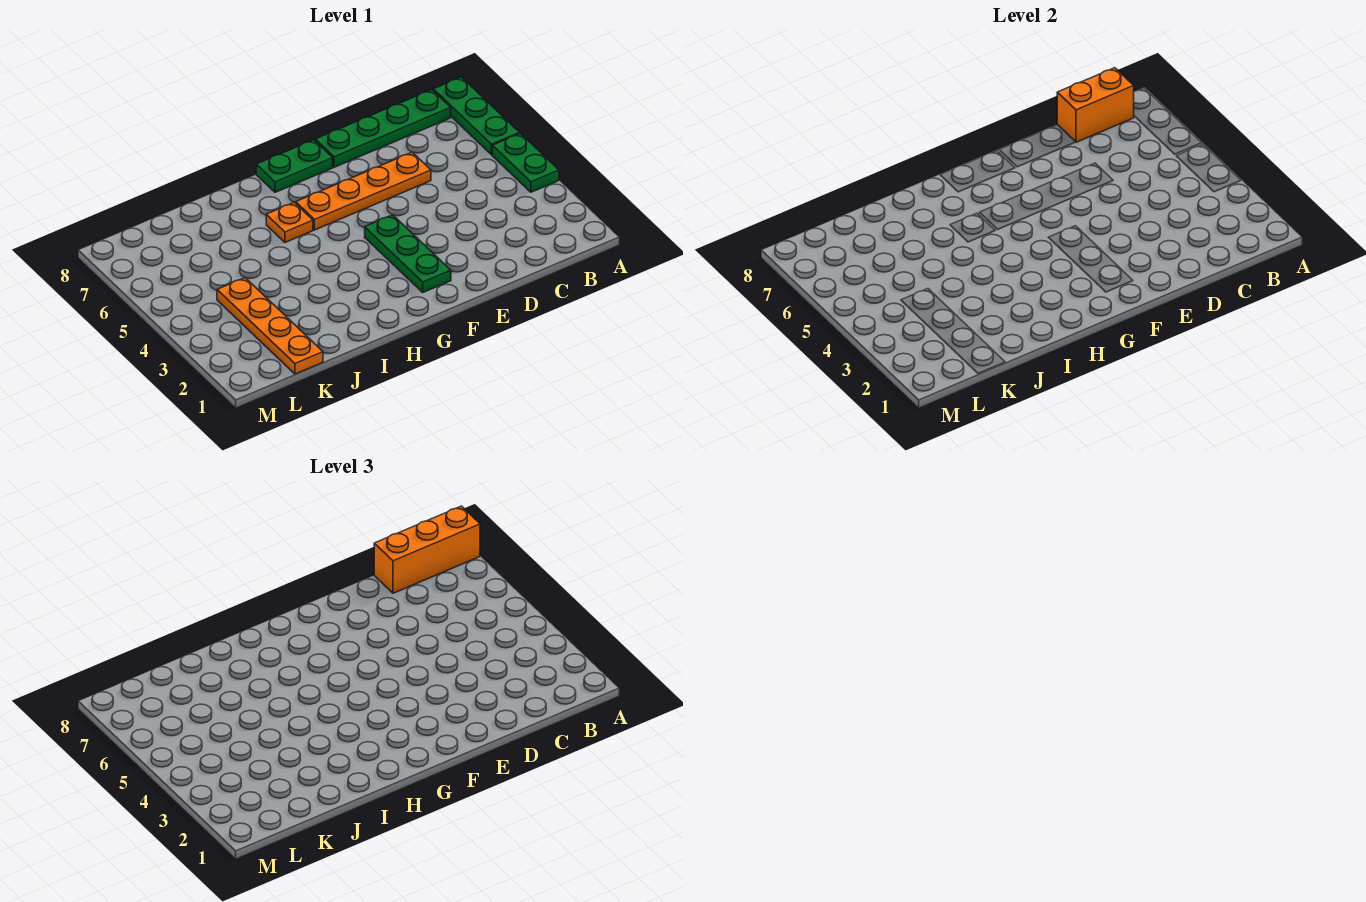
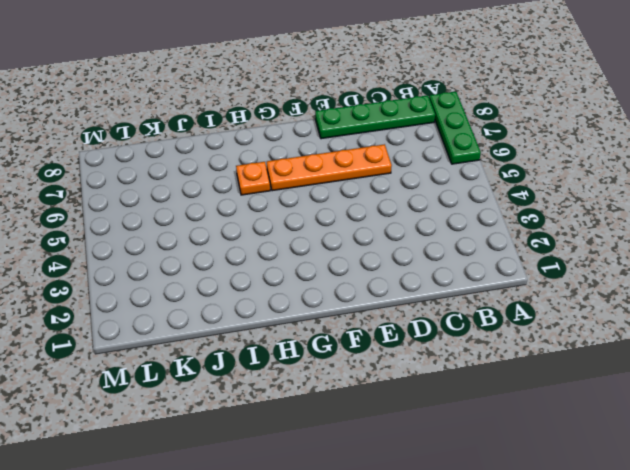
none -> green 1x2 plate [492,133,559,192]
none -> green 1x3 plate [365,215,451,292]

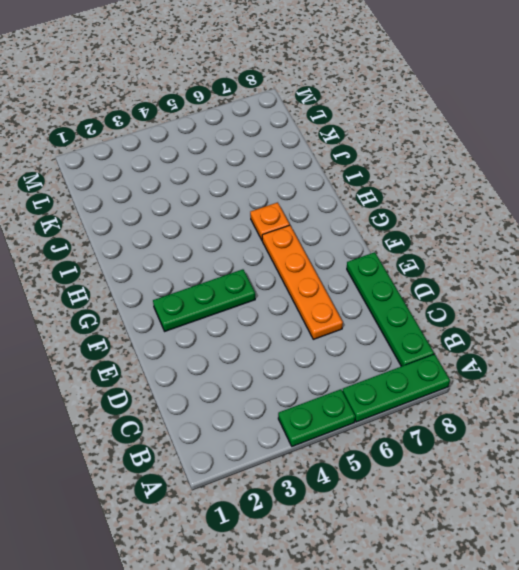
none -> green 1x2 plate [256,140,333,192]
none -> orange 1x4 plate [217,278,323,374]

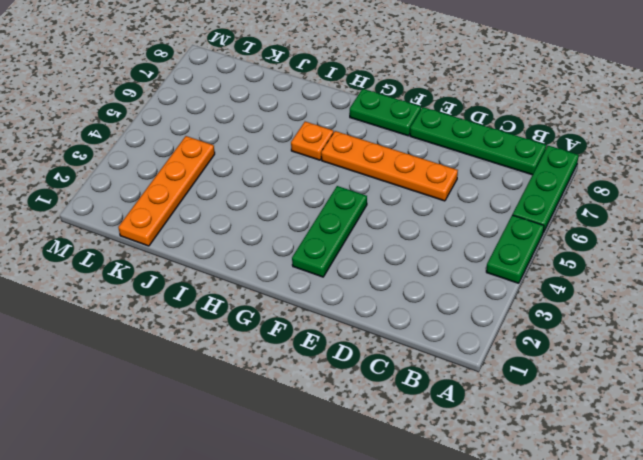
none -> orange 1x2 brick [1057,68,1134,142]
none -> orange 1x3 brick [374,506,480,593]

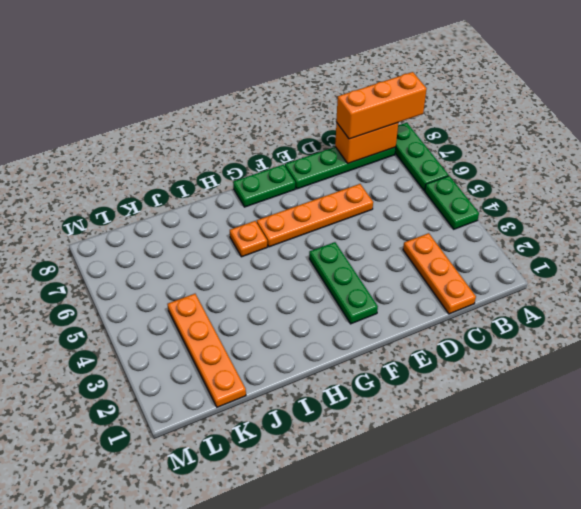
orange 1x3 plate [403,233,476,314] -> none

